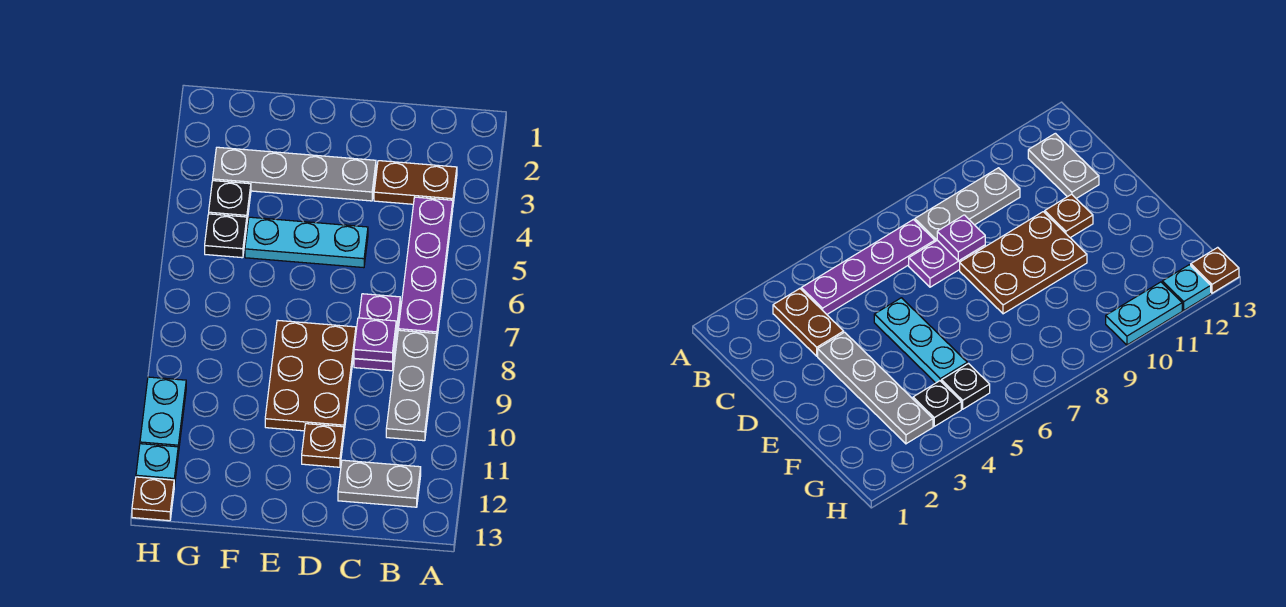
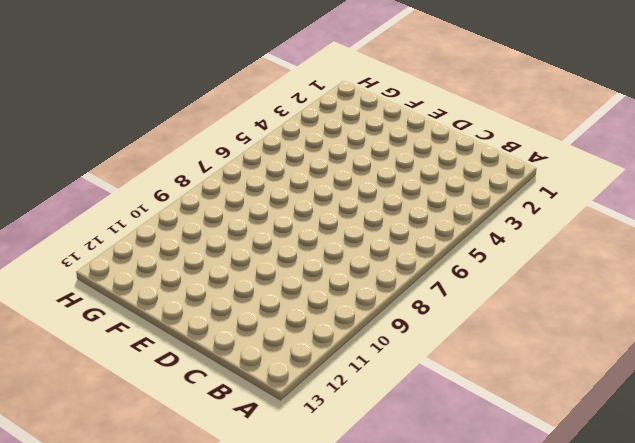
none -> brown 1x2 plate [374,161,457,204]
none -> purple 1x4 plate [398,197,453,336]
none -> grey 1x3 plate [386,330,437,441]

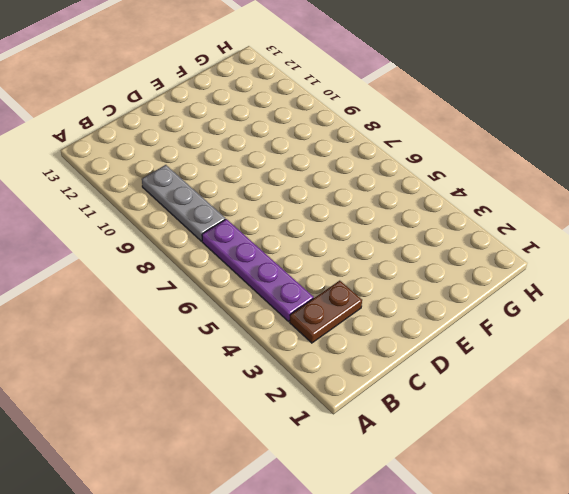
none -> grey 1x2 plate [338,460,421,507]
none -> purple 1x2 plate [354,294,400,371]
none -> grey 1x4 plate [213,147,376,201]

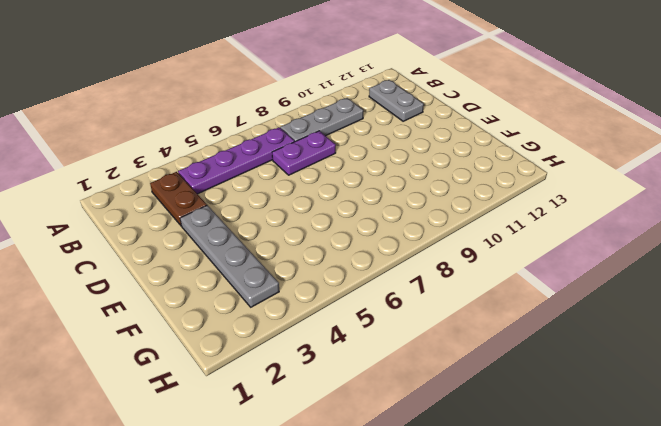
none -> cyan 1x3 plate [245,217,368,268]
none -> brown 2x3 plate [265,320,356,431]
none -> brown 1x1 plate [302,424,344,467]

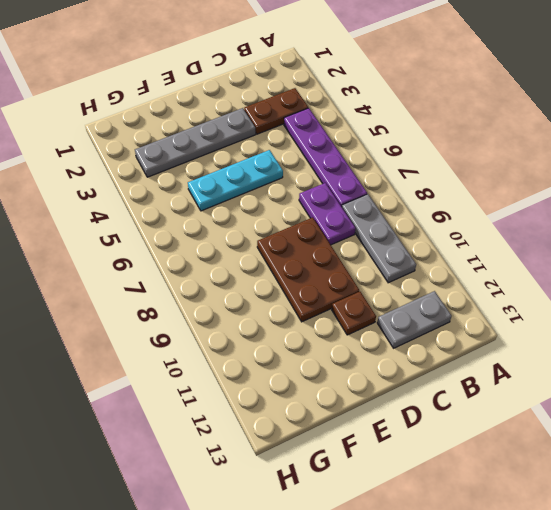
none -> black 1x1 plate [209,181,251,220]
none -> black 1x1 plate [205,214,247,258]
none -> cyan 1x2 plate [140,377,186,453]

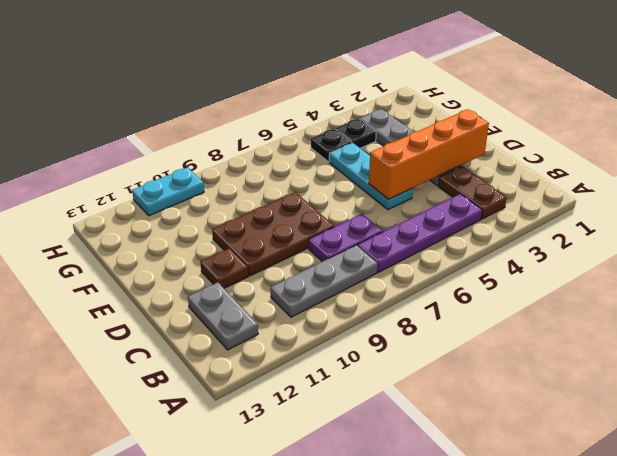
orange 1x4 brick [369,109,489,199] -> none
none -> cyan 1x1 plate [136,444,178,487]
none -> brown 1x1 plate [132,477,174,521]
none -> purple 1x1 plate [354,318,396,362]

